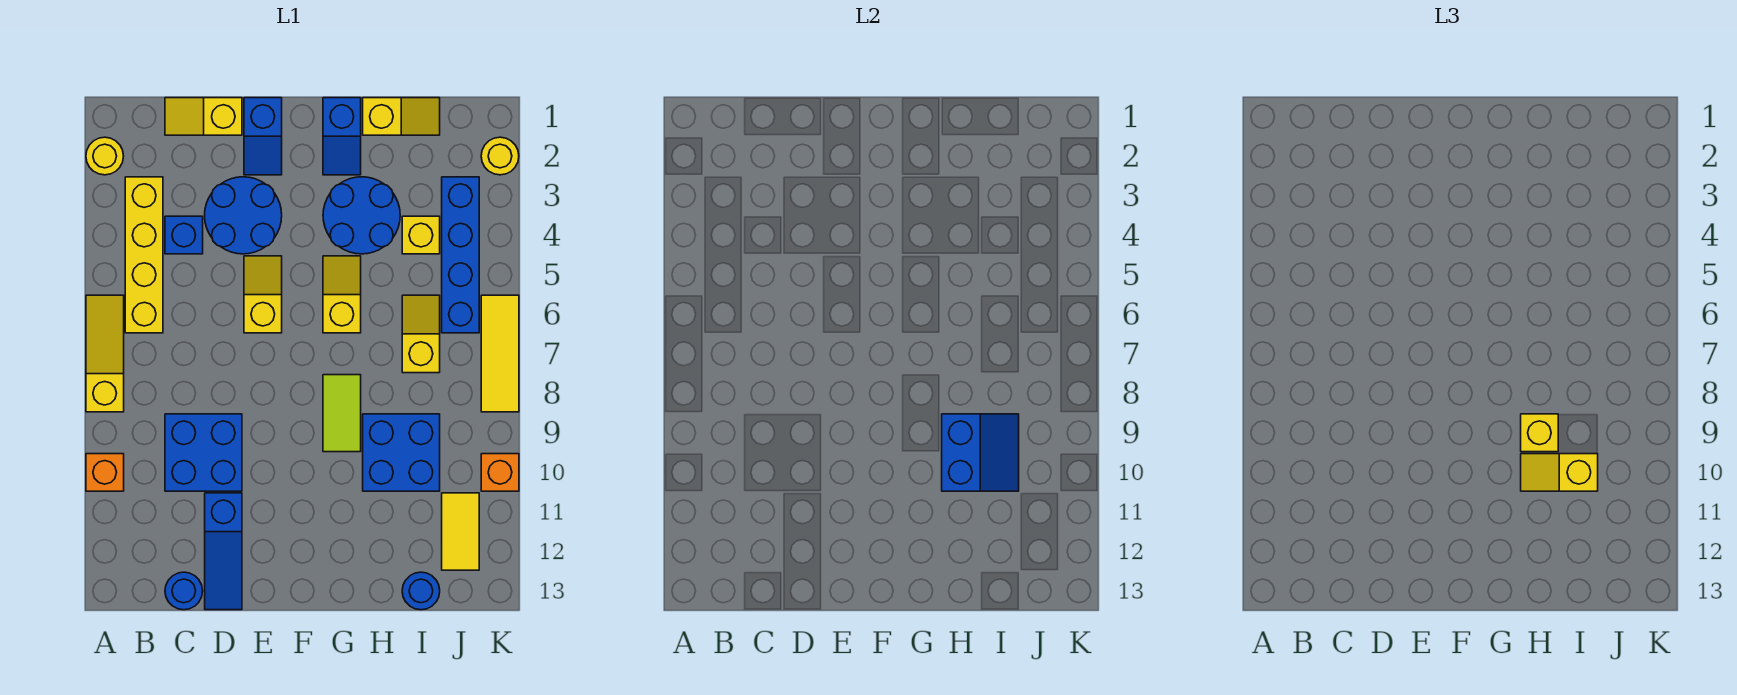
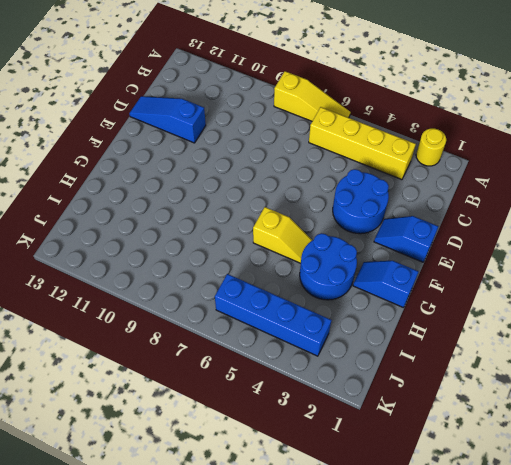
none -> orange 1x1 brick [86,454,124,491]
none -> yellow 1x2 slope [165,98,242,135]
none -> blue 1x1 brick [165,216,203,254]

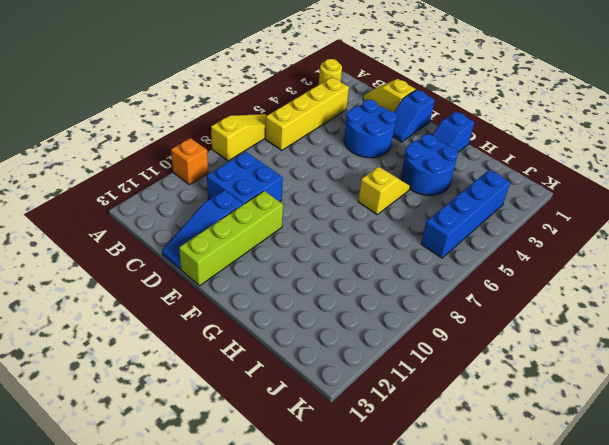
lime 1x4 brick [179,191,283,286] -> none
none -> blue 1x1 brick [165,216,203,254]
none -> blue 1x1 round brick [165,572,203,610]
none -> yellow 1x2 slope [244,256,282,333]

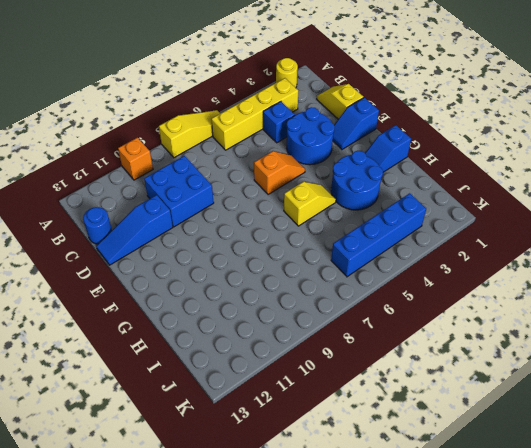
orange 1x2 slope [254,151,305,195] -> yellow 1x2 slope [244,256,282,333]
none -> lime 1x2 tile [323,375,361,452]
none -> yellow 1x2 slope [363,98,440,135]
none -> blue 2x2 brick [363,414,440,491]

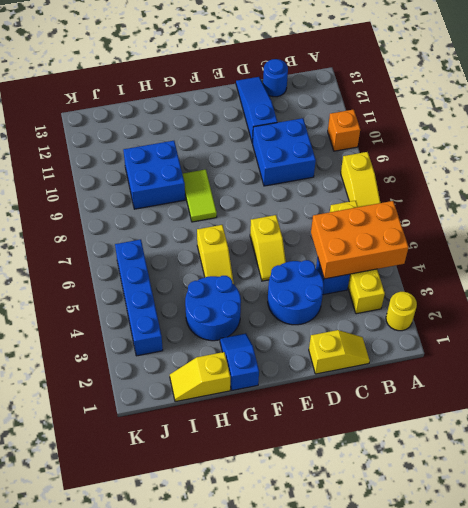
orange 2x3 brick [311,201,409,279] -> none
none -> blue 1x2 slope [244,98,282,175]
none -> yellow 1x1 brick [402,216,440,254]
none -> yellow 1x2 slope [402,295,440,373]

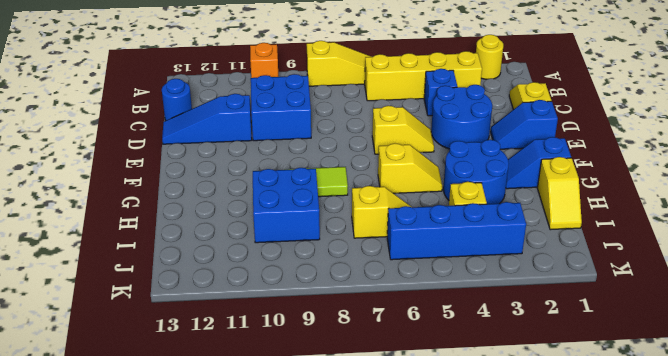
none -> blue 1x1 round brick [402,572,440,610]
none -> yellow 1x2 tile [442,493,479,570]
none -> yellow 1x1 round brick [481,137,519,175]

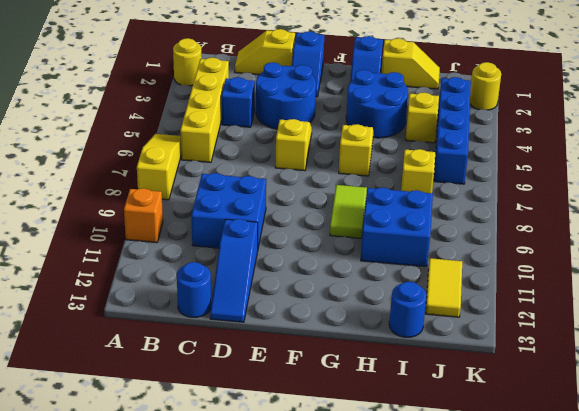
none -> yellow 1x3 tile [481,295,519,412]
none -> orange 1x1 brick [481,454,519,491]
none -> blue 2x2 slope [942,414,1019,491]

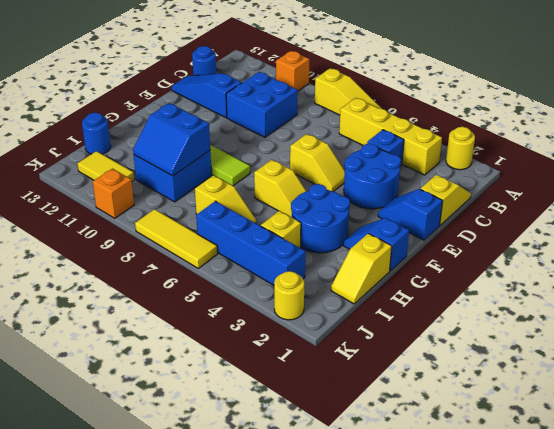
none -> yellow 1x1 brick [1521,414,1558,452]
none -> yellow 1x2 slope [1521,454,1598,491]

